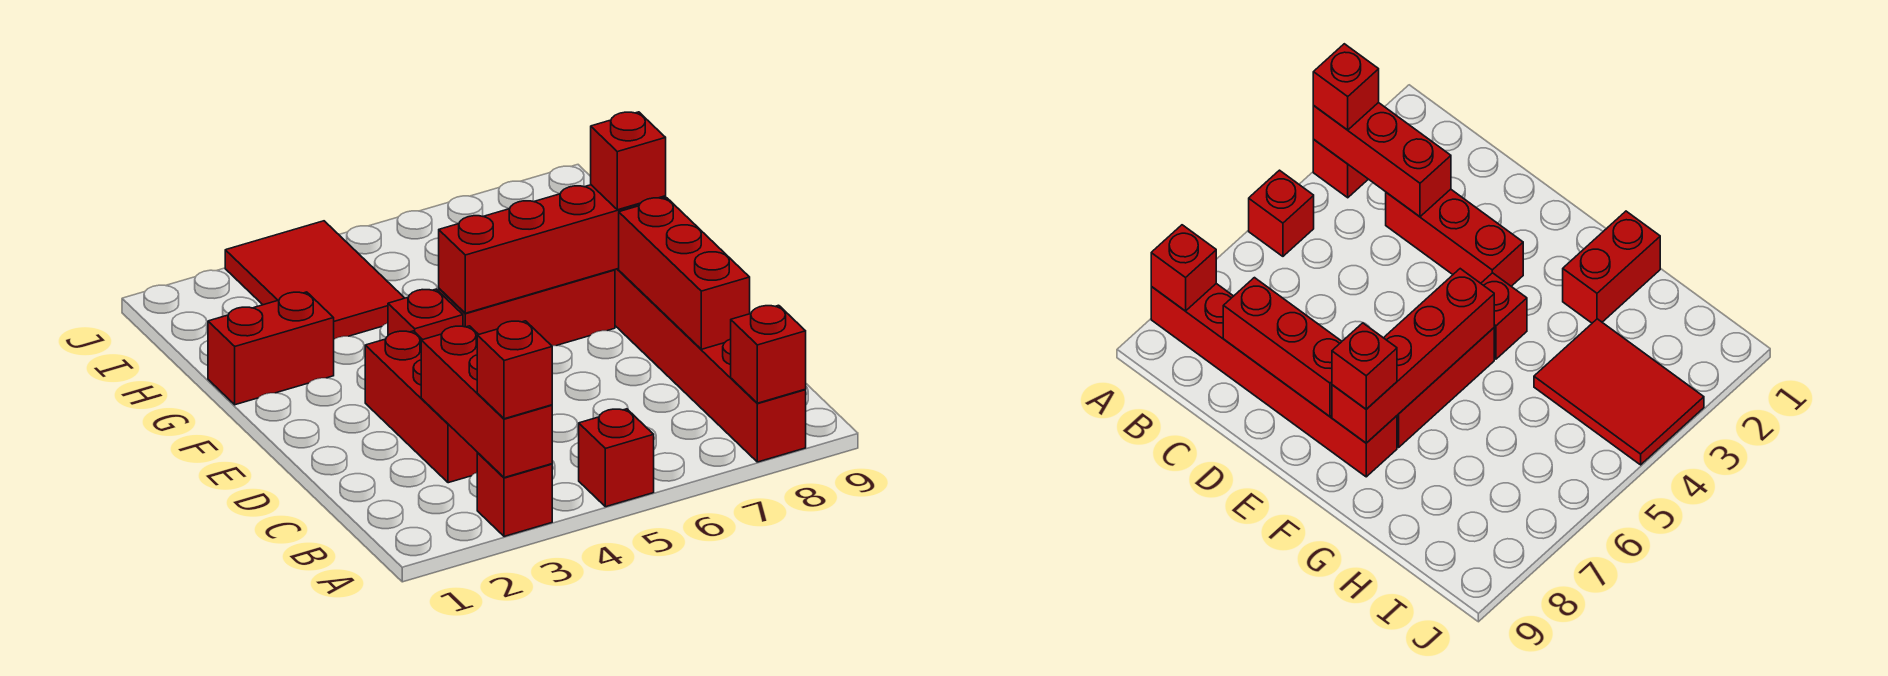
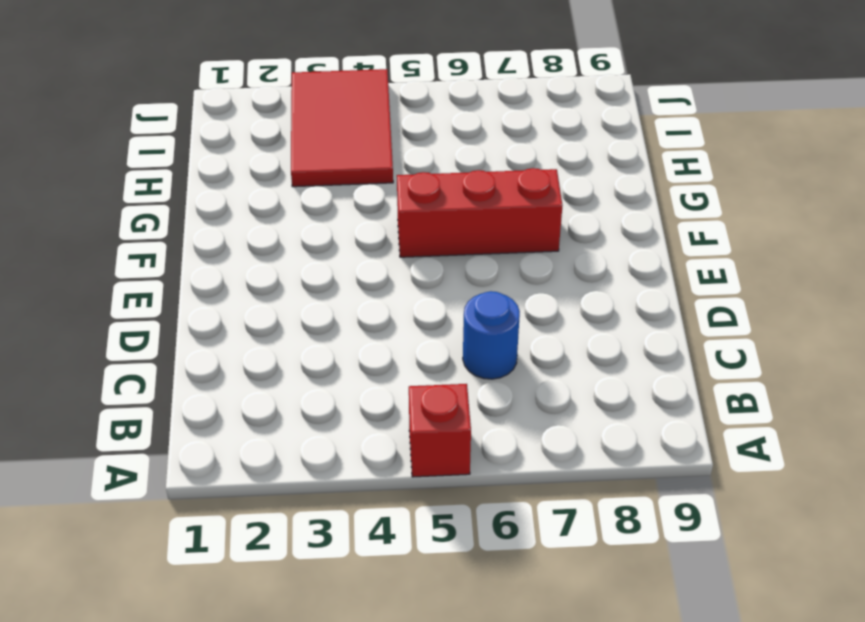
blue 1x1 round brick [463,291,520,379] -> none
none -> red 1x1 brick [477,453,552,536]
none -> red 1x6 brick [615,268,806,462]
none -> red 1x3 brick [365,331,478,483]

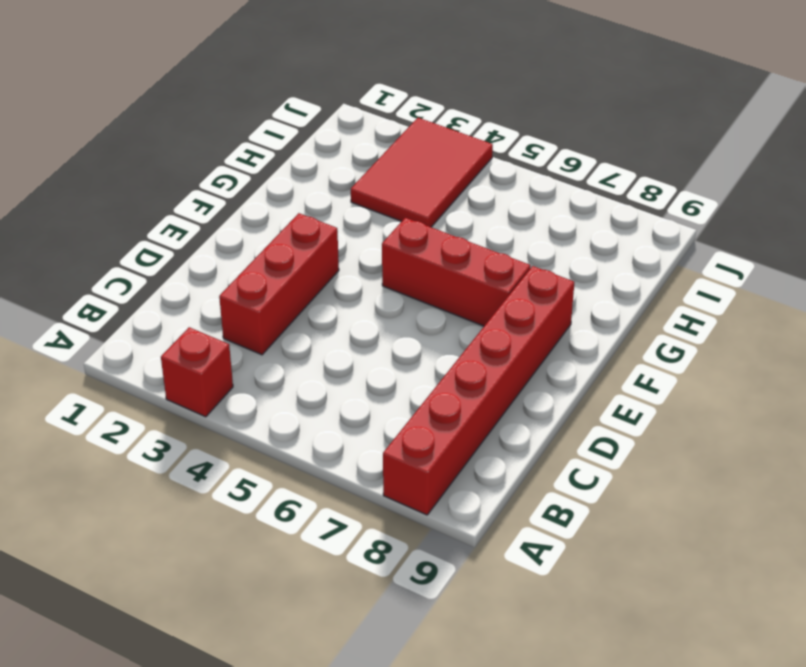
none -> red 1x1 brick [579,409,654,507]
none -> red 1x1 brick [388,289,463,339]
none -> red 1x2 brick [208,292,334,405]

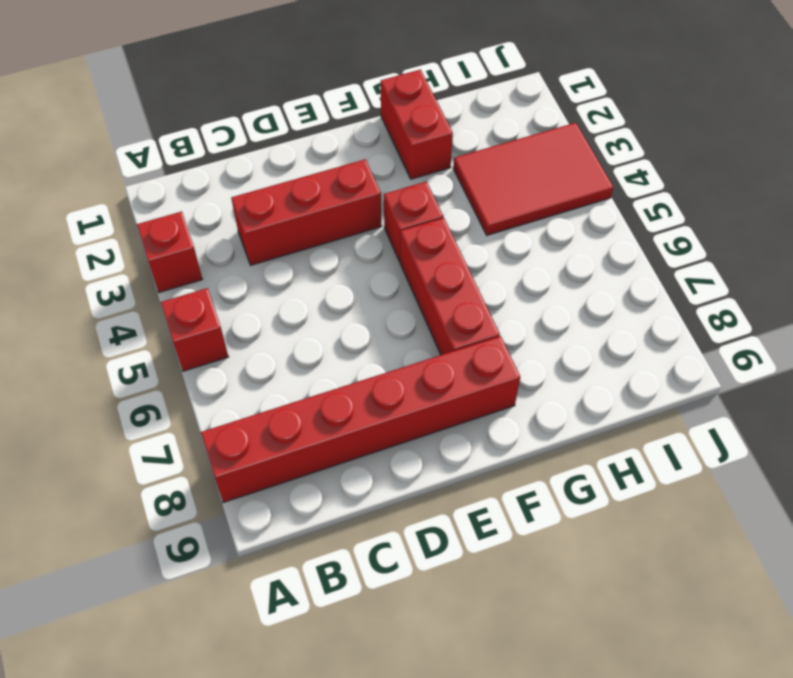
none -> red 1x3 brick [421,326,552,478]
none -> red 1x1 brick [731,305,806,403]
none -> red 1x3 brick [619,198,750,349]

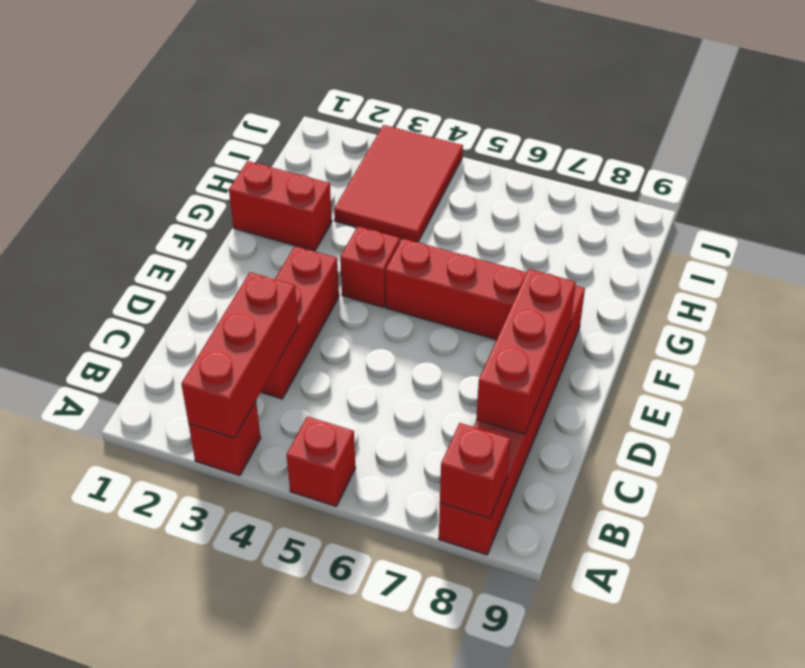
none -> red 1x4 brick [439,185,666,313]
none -> red 1x1 brick [477,321,552,419]
none -> red 1x1 brick [591,112,666,210]

